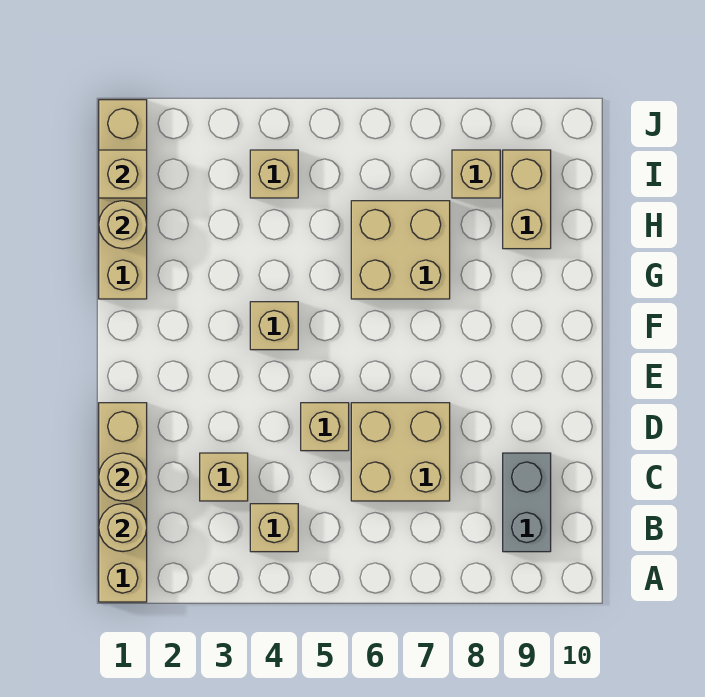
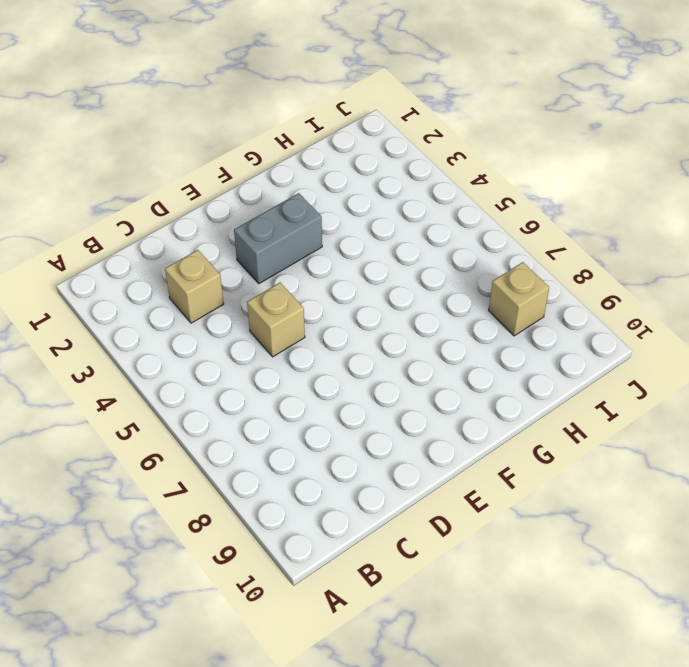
grey 1x2 brick [234,193,322,284] -> grey 1x2 brick moved to [503,453,551,552]
none -> tan 1x4 brick [99,403,147,602]
none -> tan 1x1 brick [250,504,298,552]
none -> tan 2x2 brick [351,403,450,501]

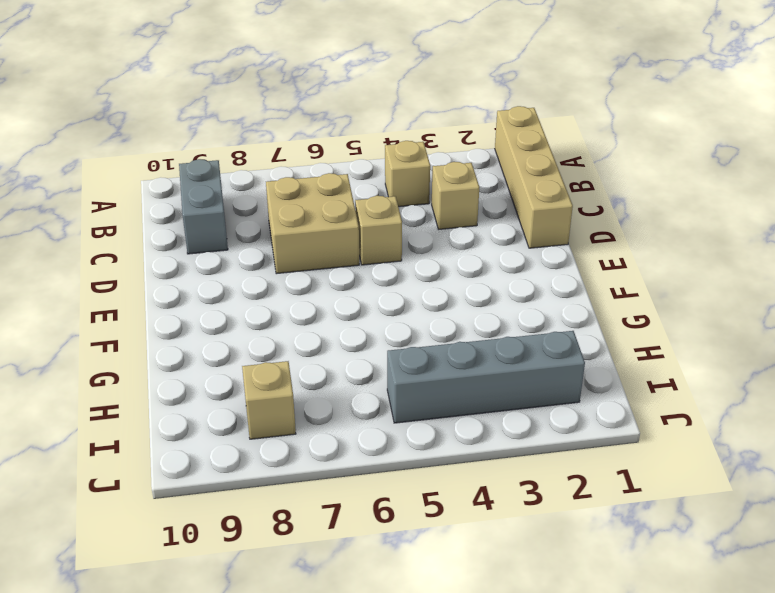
grey 1x4 brick [387,331,585,423] -> tan 1x1 brick [250,150,298,198]
none -> tan 1x1 brick [250,302,298,350]
none -> tan 1x4 brick [99,100,147,299]
none -> tan 2x2 brick [351,201,450,299]

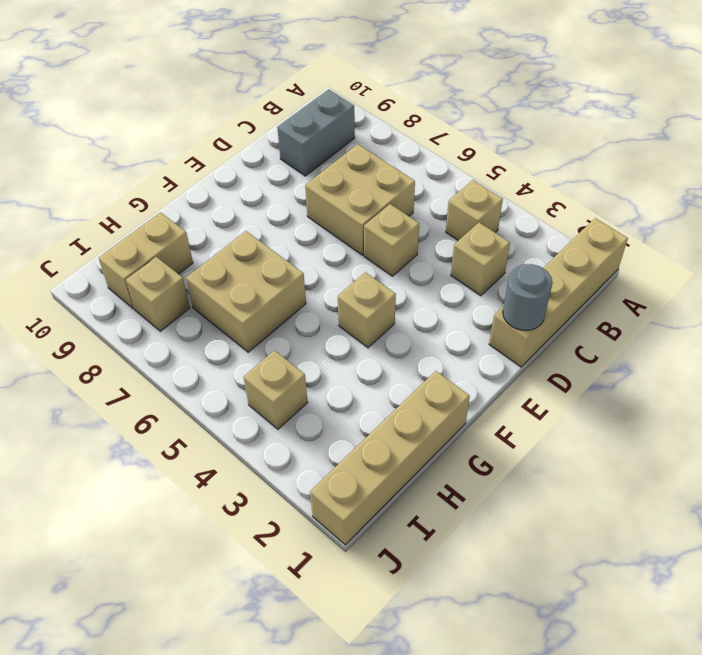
grey 1x1 round brick [503,264,552,330] -> none
none -> tan 1x1 round brick [99,504,147,552]
none -> tan 1x1 round brick [99,453,147,501]
none -> tan 1x1 round brick [99,201,147,249]

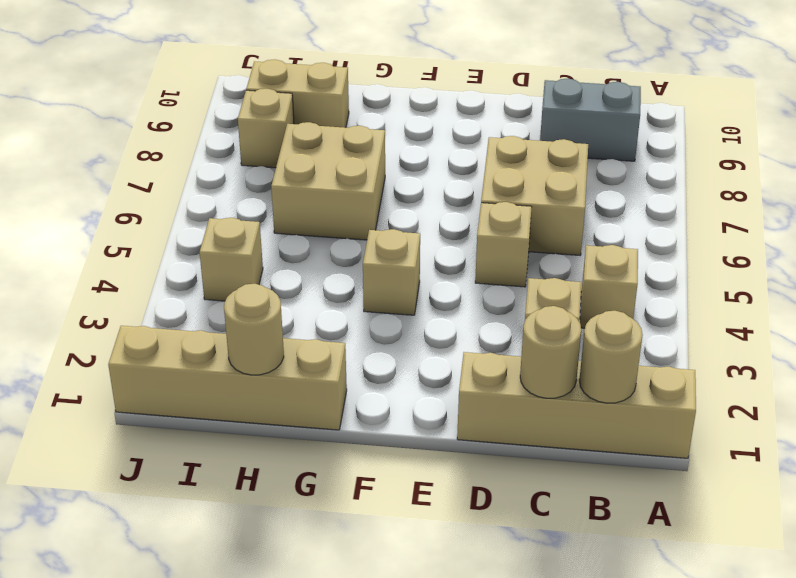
none -> tan 1x1 brick [99,150,147,198]

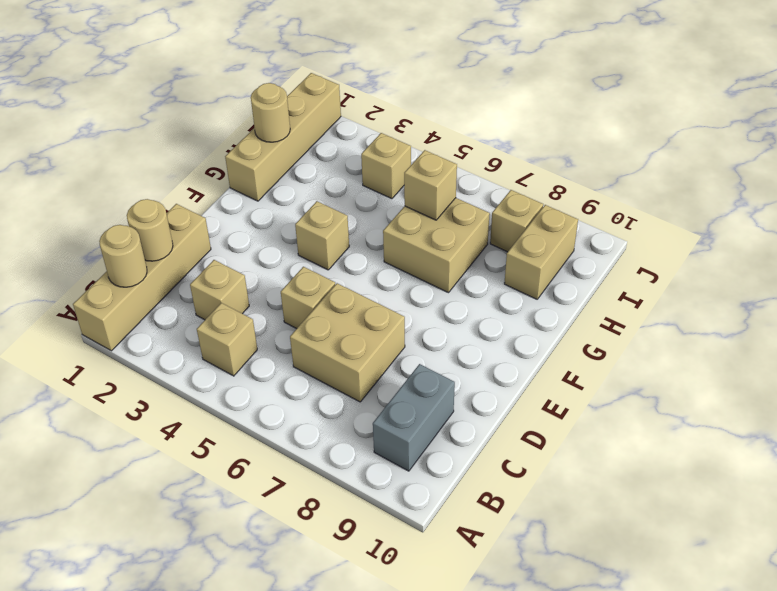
tan 1x1 brick [404,150,457,220] -> tan 1x1 brick moved to [99,150,147,198]

